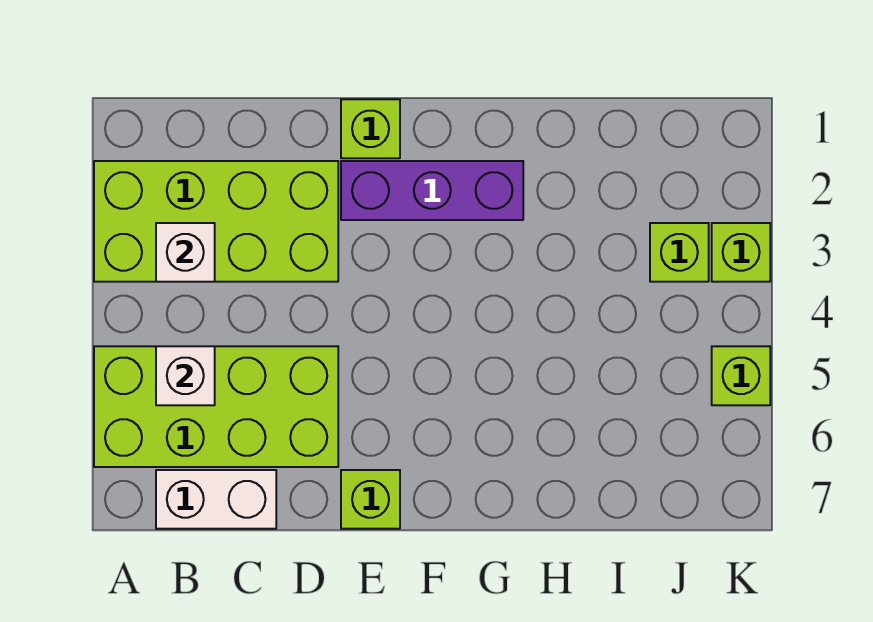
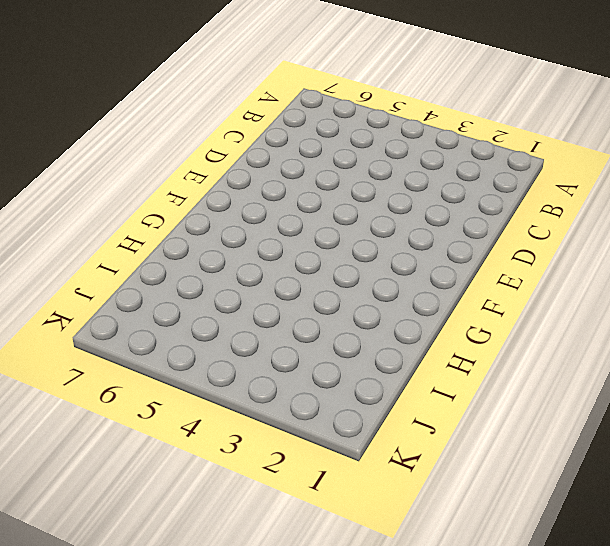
none -> lime 2x4 brick [94,161,338,282]
none -> lime 2x4 brick [94,346,338,467]

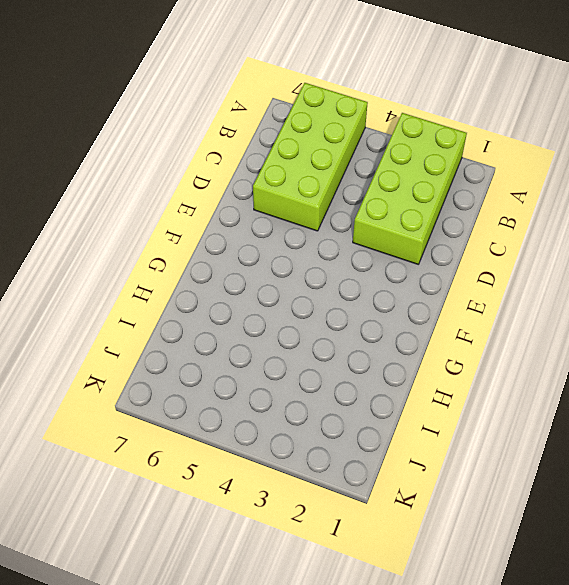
none -> white 1x2 brick [156,470,276,529]
none -> lime 1x1 brick [341,99,400,158]

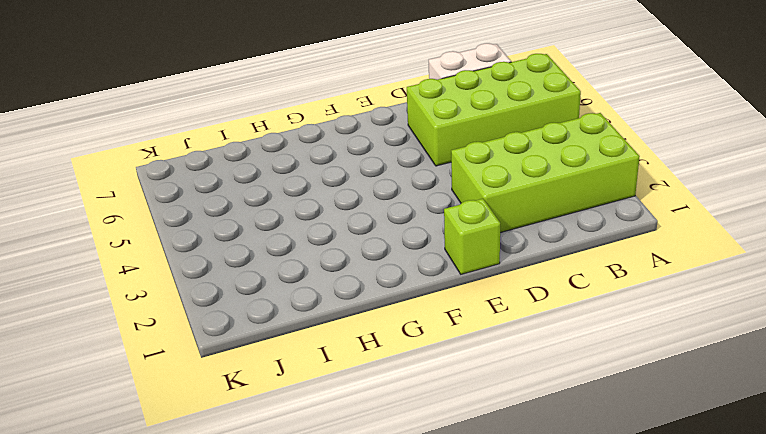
none -> purple 1x3 brick [341,161,523,220]
none -> lime 1x1 brick [341,470,400,529]

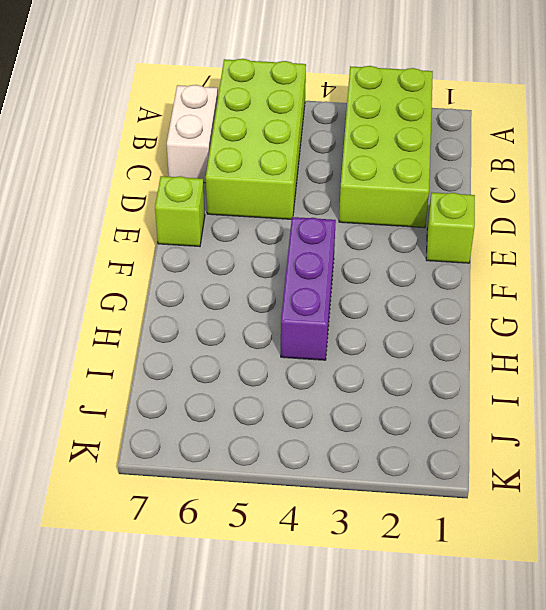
purple 1x3 brick [281,217,336,360] -> purple 1x3 brick moved to [341,161,523,220]
none -> lime 1x1 brick [650,223,709,282]
none -> lime 1x1 brick [712,223,770,282]

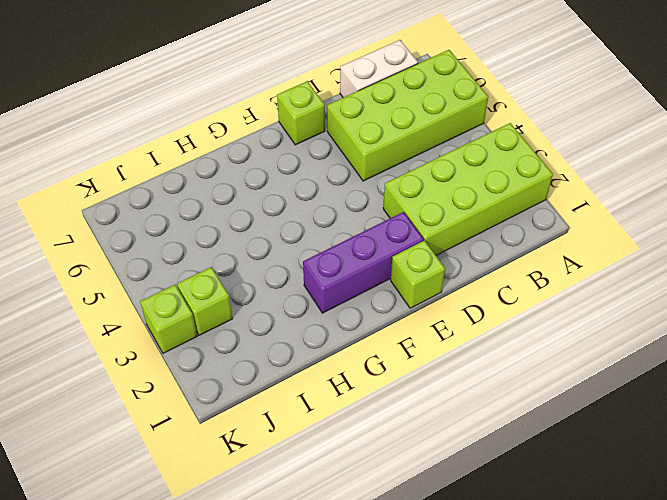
none -> lime 1x1 brick [712,346,770,405]
none -> white 1x1 brick [156,223,215,282]

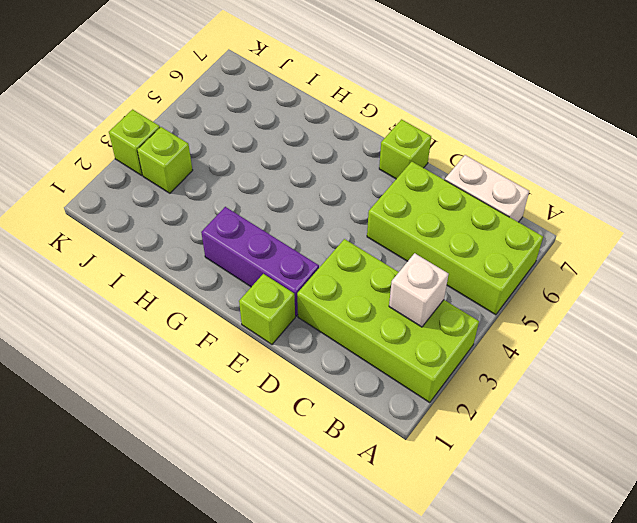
none -> lime 1x1 brick [712,346,770,405]
none -> white 1x1 brick [156,346,215,405]

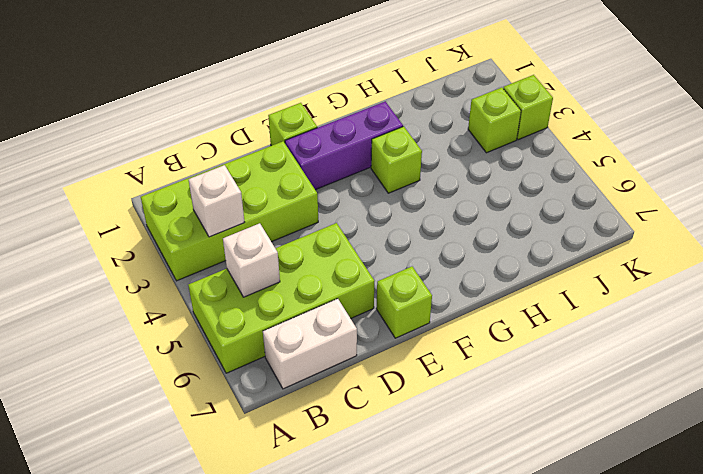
lime 1x1 brick [371,126,422,193] -> lime 1x1 brick moved to [712,346,770,405]

